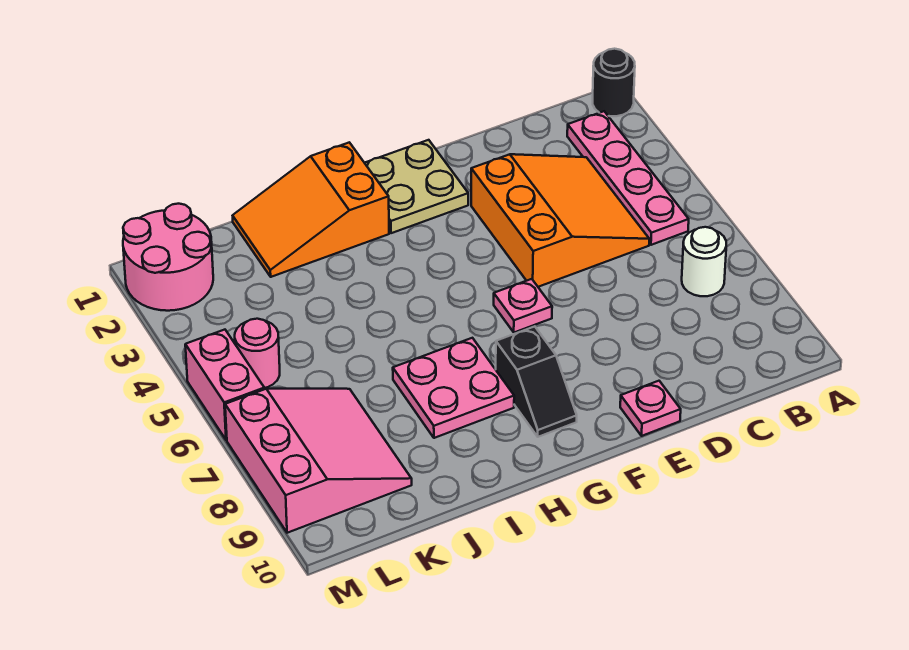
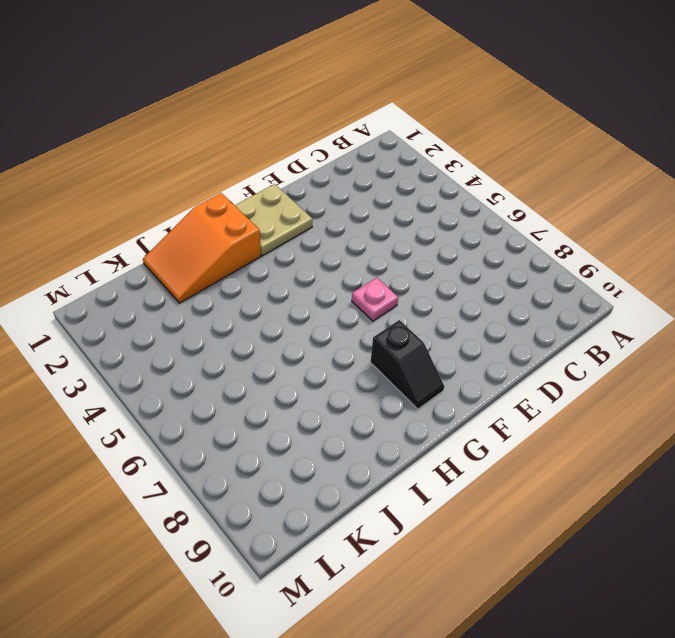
none -> black 1x1 round brick [593,49,635,116]
none -> pink 1x4 plate [567,111,689,245]
none -> white 1x1 round brick [682,227,726,296]

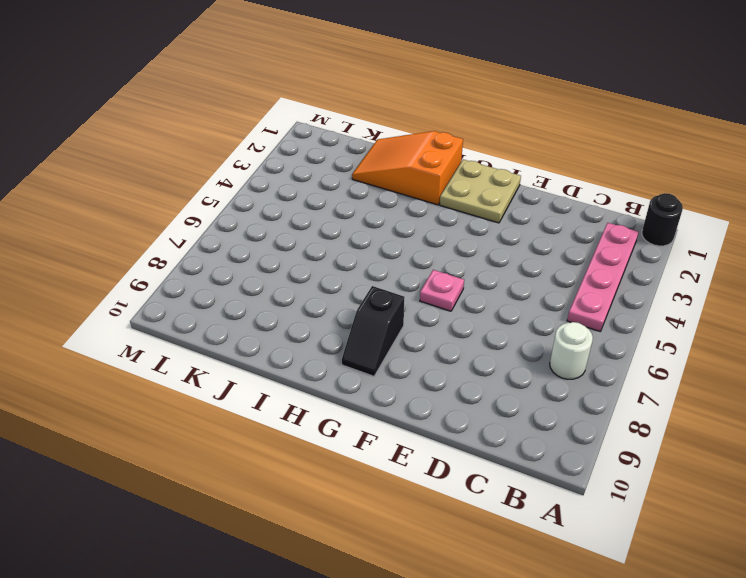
none -> orange 3x3 slope [471,154,649,287]
none -> pink 1x1 plate [620,381,681,436]
none -> pink 2x2 plate [393,338,514,438]

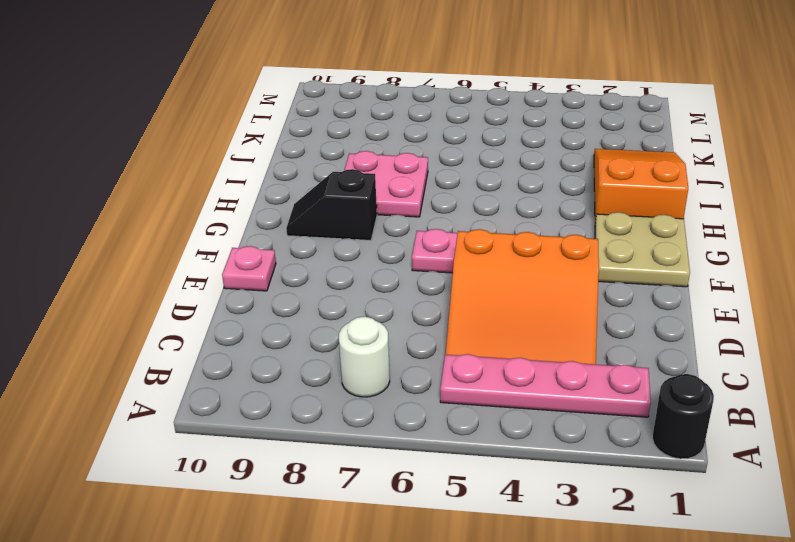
none -> pink 3x3 slope [225,389,412,533]
none -> pink 2x2 round brick [123,204,213,311]
none -> pink 1x1 round brick [235,319,280,388]

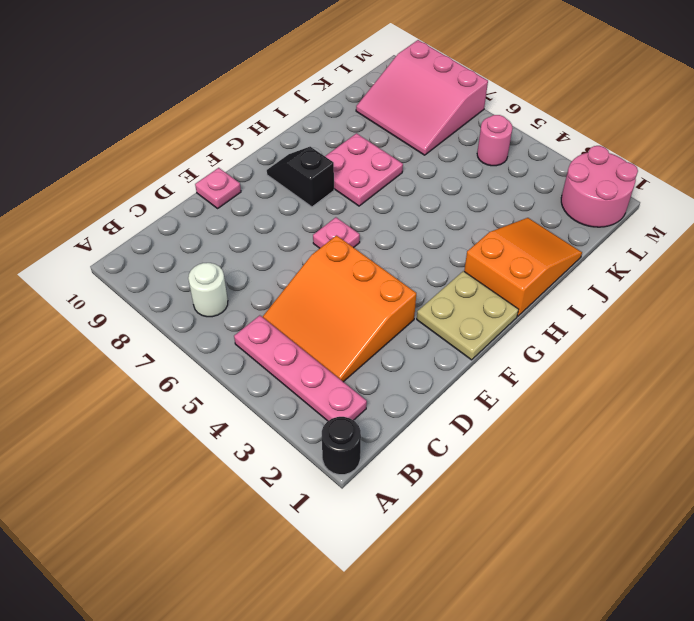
none -> pink 1x2 brick [185,330,264,440]

